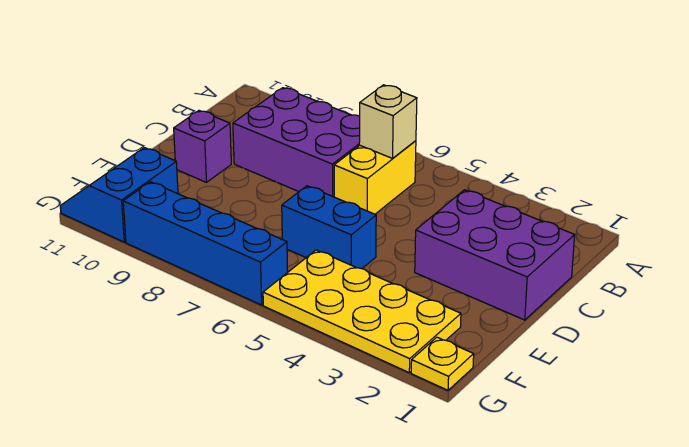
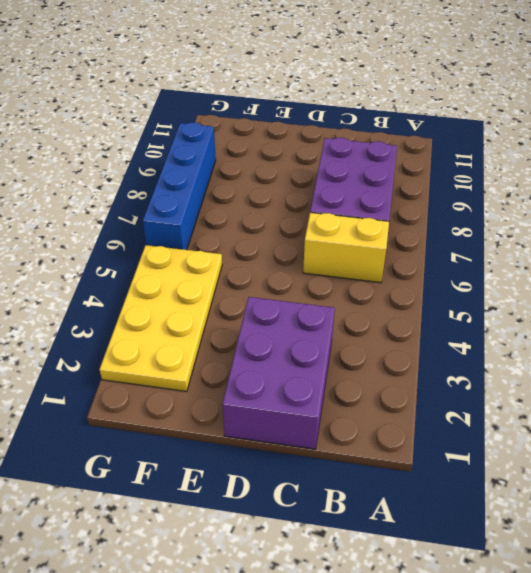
none -> purple 1x1 brick [174,111,231,182]
none -> blue 1x2 brick [282,186,376,269]

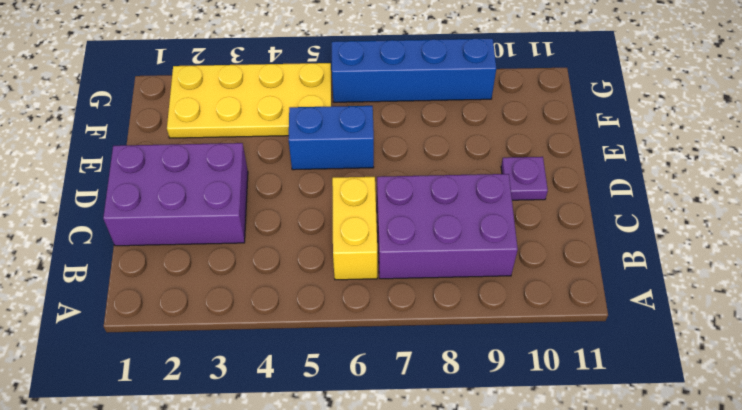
purple 1x1 plate [501,157,548,200] -> purple 1x1 brick [174,111,231,182]
none -> blue 2x2 slope [60,148,178,242]
none -> yellow 1x1 plate [411,337,474,390]

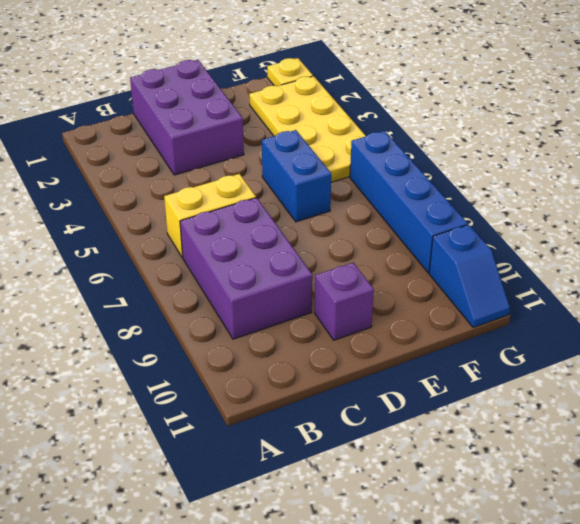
blue 1x2 slope [429,225,510,328] -> blue 2x2 slope [60,148,178,242]
none -> tan 1x1 brick [359,85,417,158]

